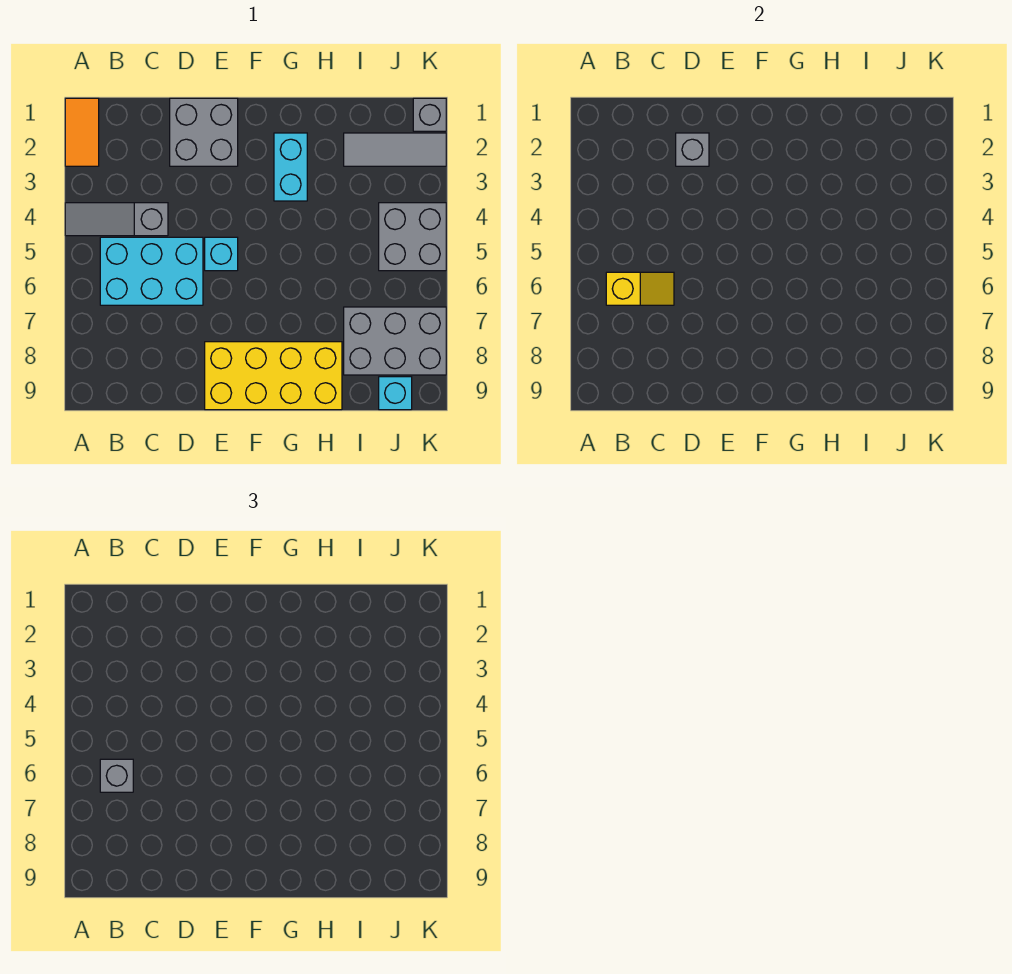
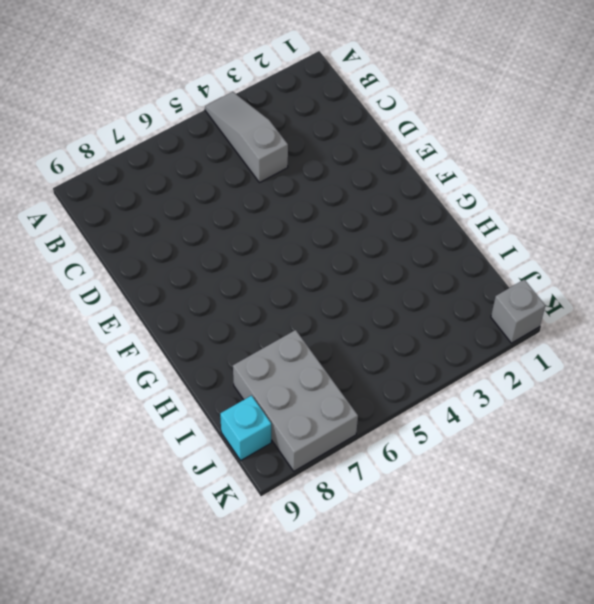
none -> orange 1x2 tile [65,98,99,166]
none -> cyan 2x3 brick [100,237,203,305]
none -> grey 2x2 brick [170,98,238,166]

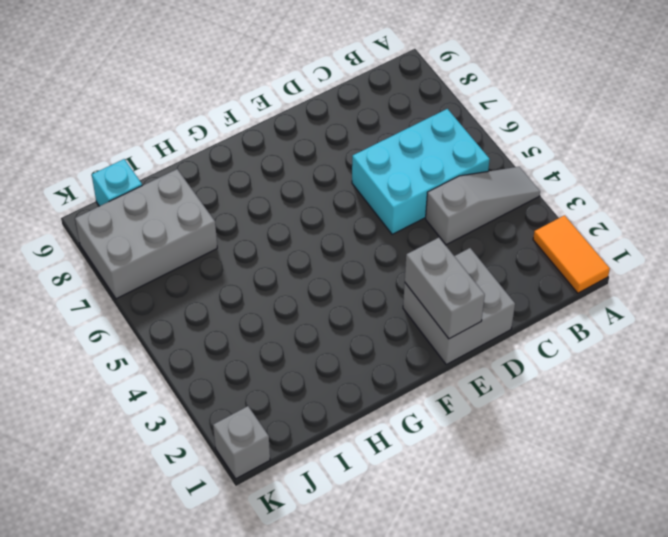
grey 1x2 brick [405,238,485,339] -> none
none -> cyan 1x1 brick [205,237,238,271]
none -> yellow 2x4 brick [205,342,342,410]
none -> cyan 1x2 brick [274,133,307,201]

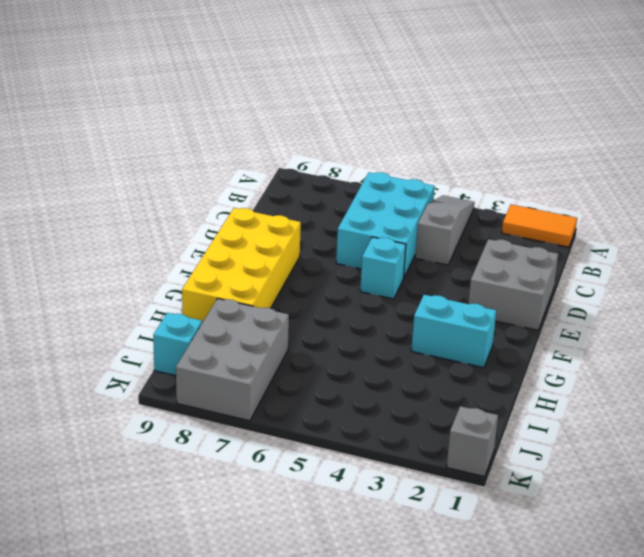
none -> grey 1x3 tile [344,133,446,166]
none -> grey 2x2 brick [379,203,446,271]
none -> yellow 1x2 slope [606,272,674,305]

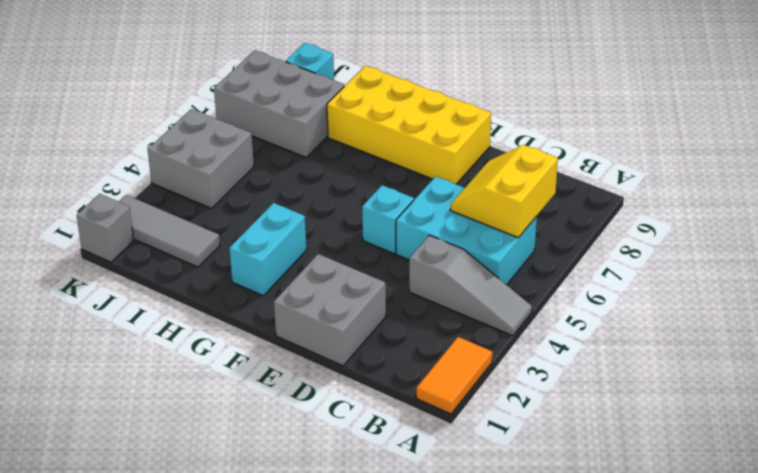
yellow 2x2 slope [450,145,558,237] -> yellow 1x2 slope [606,272,674,305]
none -> grey 1x1 brick [676,133,709,166]
none -> grey 1x1 brick [100,759,133,792]

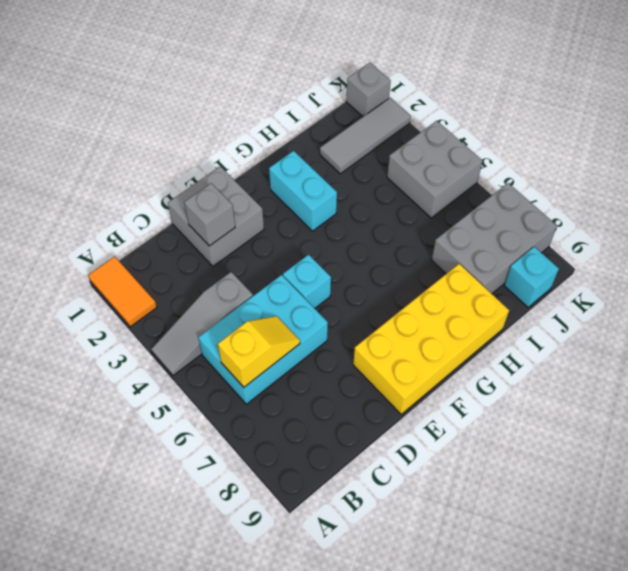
none -> grey 1x1 brick [100,759,133,792]

